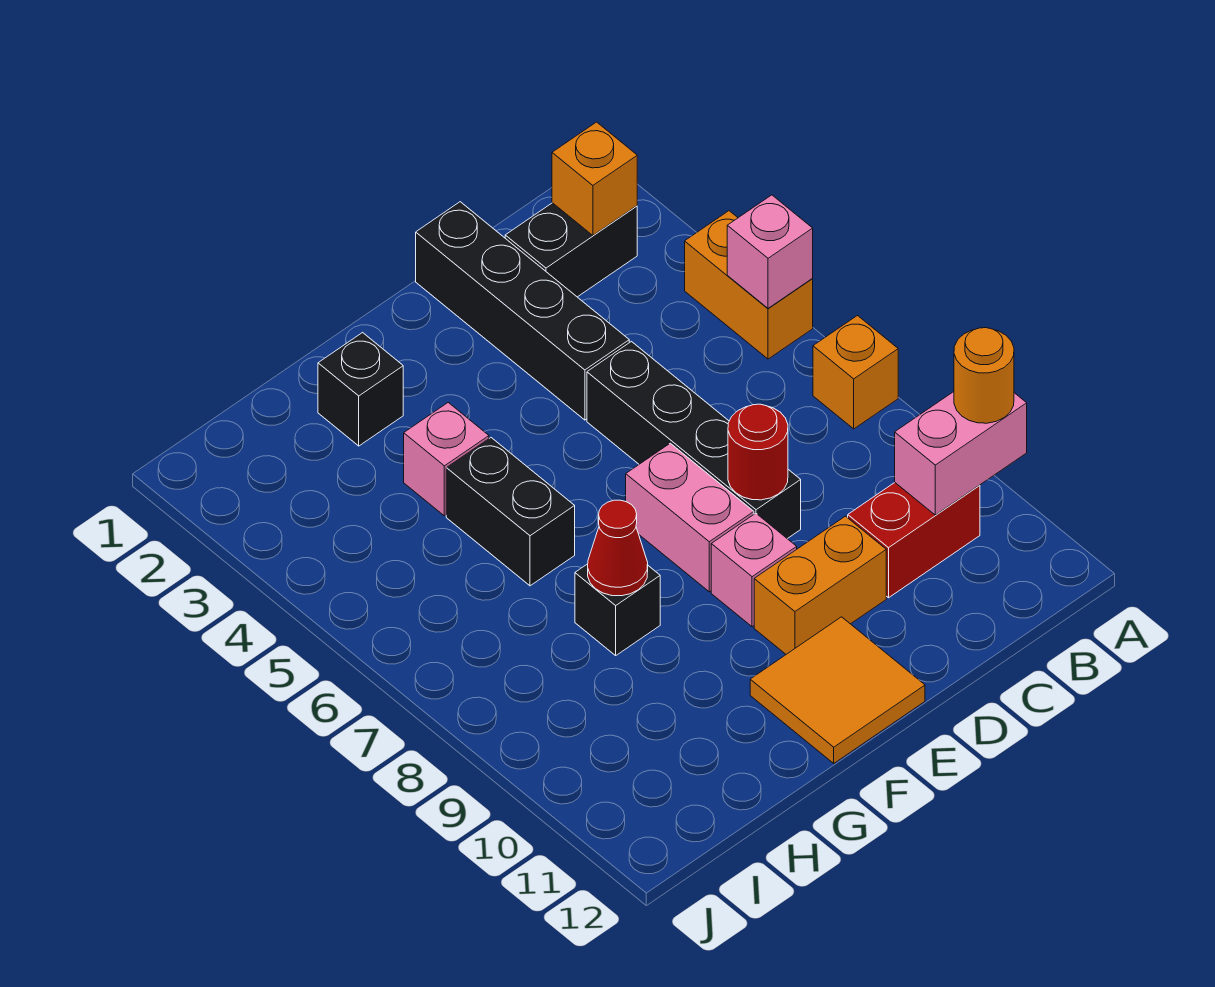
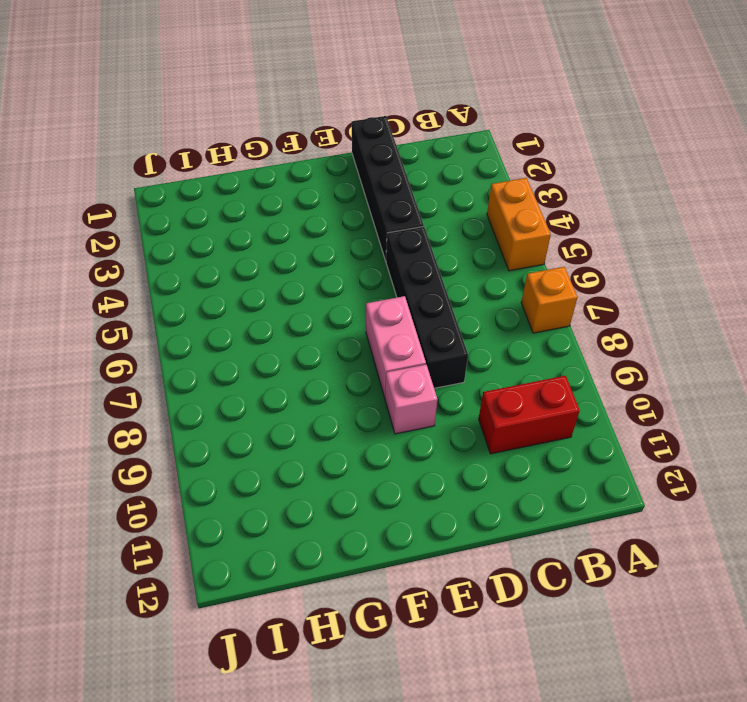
none -> black 1x2 brick [505,203,637,297]
none -> orange 1x2 brick [754,516,886,654]
none -> orange 2x2 tile [750,617,925,763]

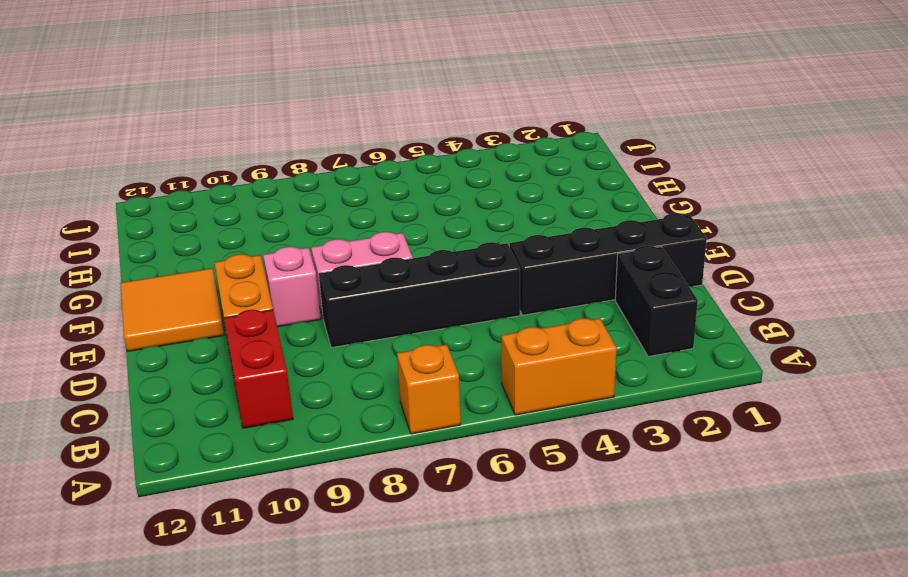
none -> black 1x1 brick [318,333,403,446]
none -> pink 1x1 brick [404,403,489,516]
none -> black 1x2 brick [446,438,575,586]

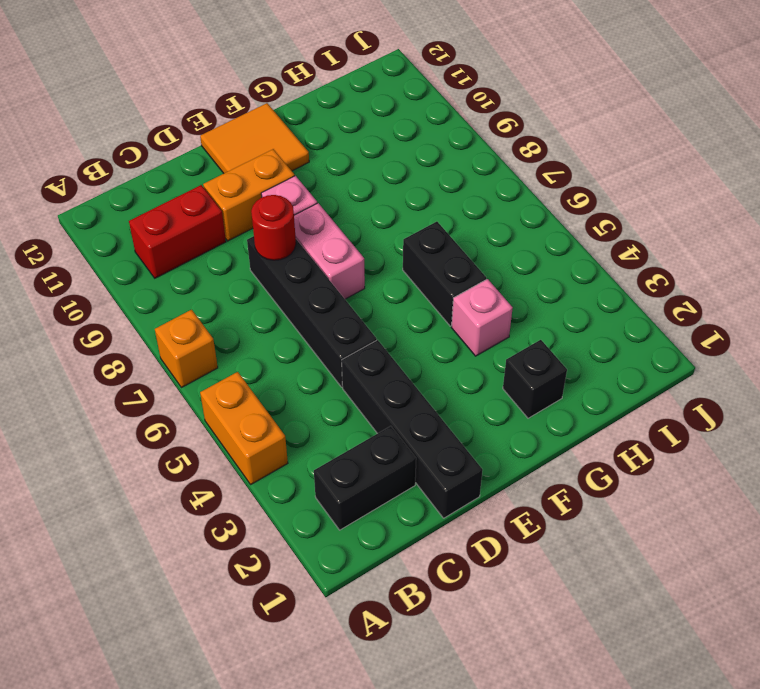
none -> black 1x1 brick [575,564,660,655]
none -> pink 1x1 brick [727,195,813,308]
none -> pink 1x2 brick [895,392,1027,515]

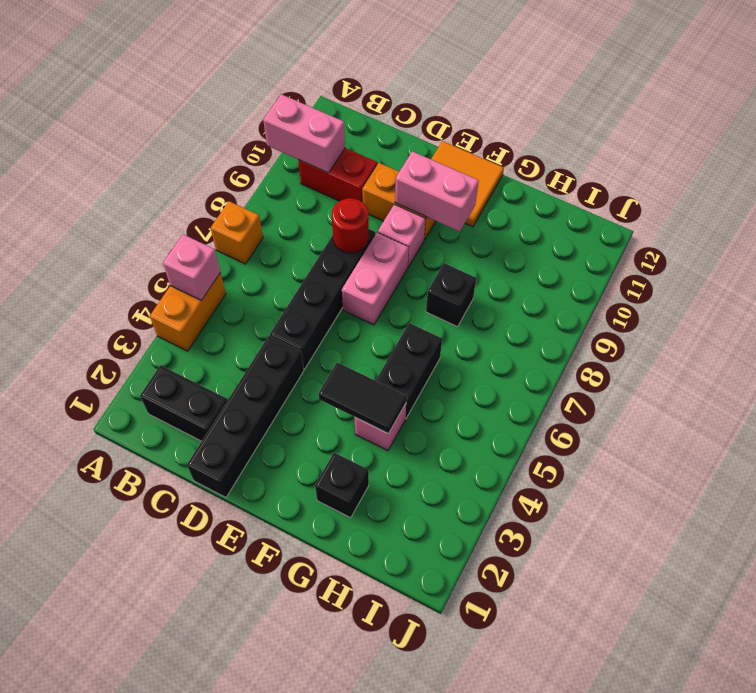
pink 1x2 brick [395,151,479,232] -> none
black 1x2 tile [318,362,407,434] -> none
none -> orange 1x1 brick [552,122,637,235]
none -> red 1x1 cone [588,500,648,596]
none -> orange 1x1 round brick [954,328,1014,423]

